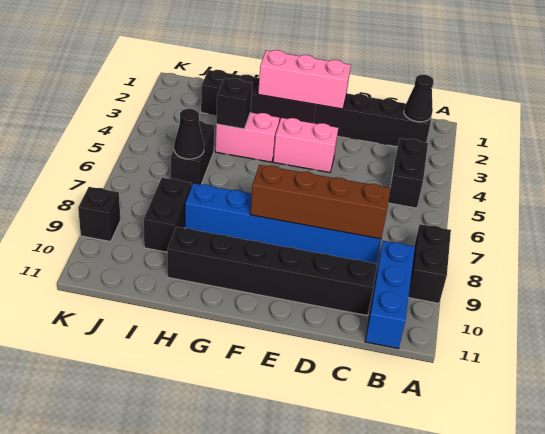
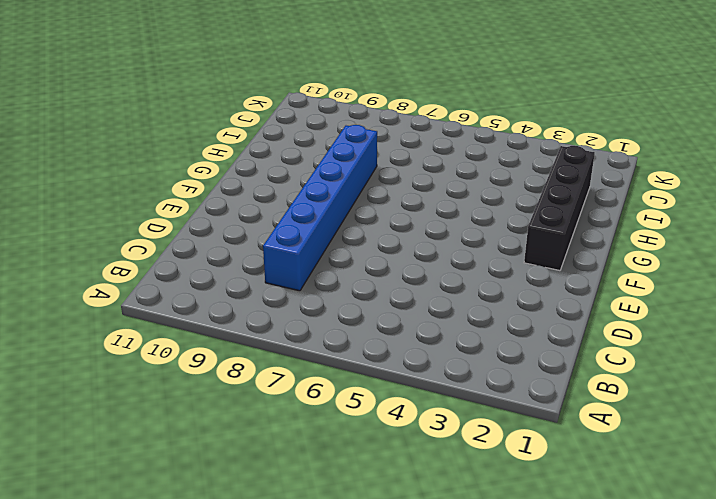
none -> black 1x2 brick [409,224,451,303]
none -> black 1x4 brick [313,94,431,147]
none -> black 1x2 brick [388,138,428,208]

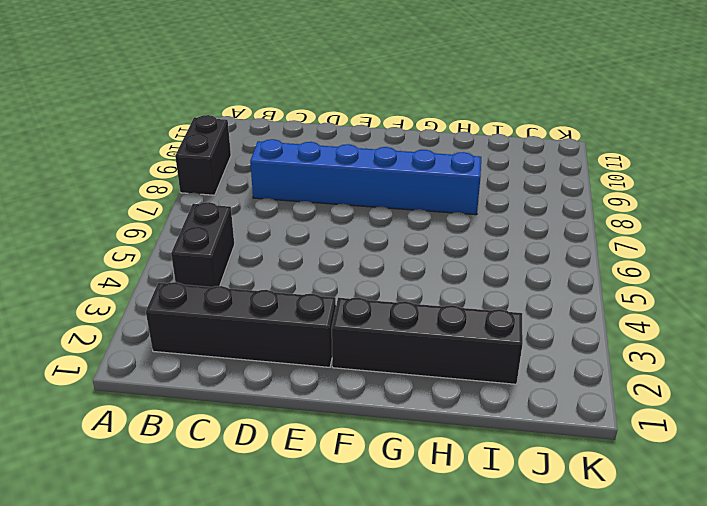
none -> blue 1x3 brick [365,241,415,349]
none -> black 1x6 brick [167,227,377,316]
none -> pink 1x2 brick [273,118,338,172]

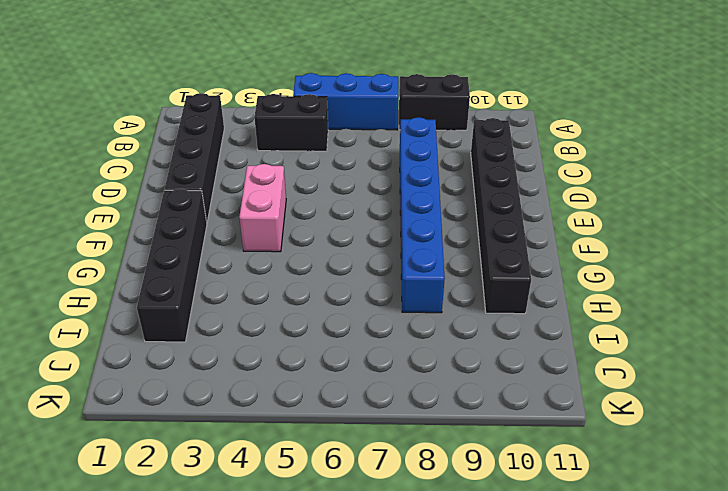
blue 1x3 brick [293,73,398,130] -> blue 1x3 brick moved to [365,241,415,349]
none -> pink 1x2 brick [215,112,280,162]
none -> black 1x2 brick [171,121,214,185]
none -> black 1x2 brick [143,178,192,252]

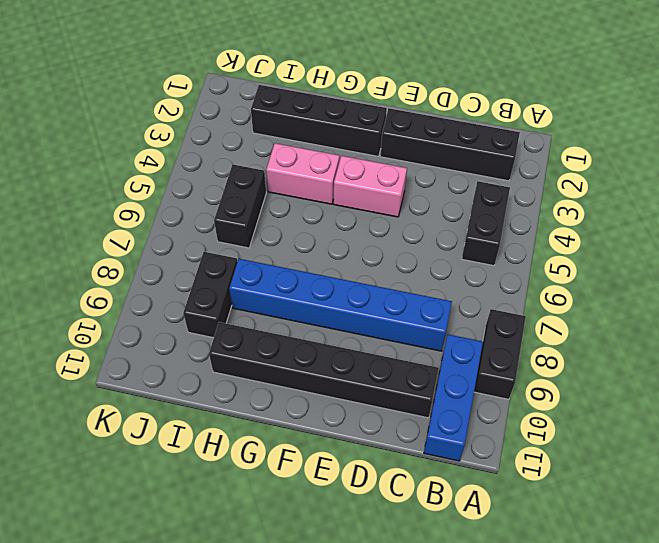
none -> black 1x1 brick [78,187,120,242]
none -> black 1x1 cone [404,75,434,122]
none -> brown 1x4 brick [250,165,391,239]

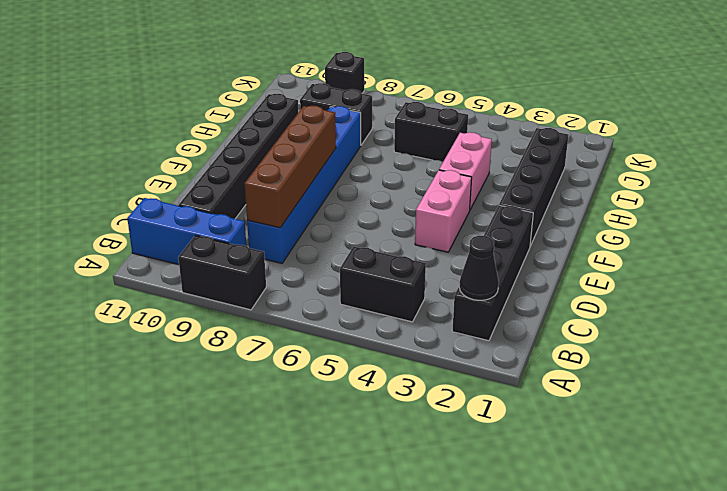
none -> pink 1x3 brick [258,50,351,109]
none -> black 1x1 brick [216,78,252,129]
none -> black 1x1 cone [174,109,204,159]

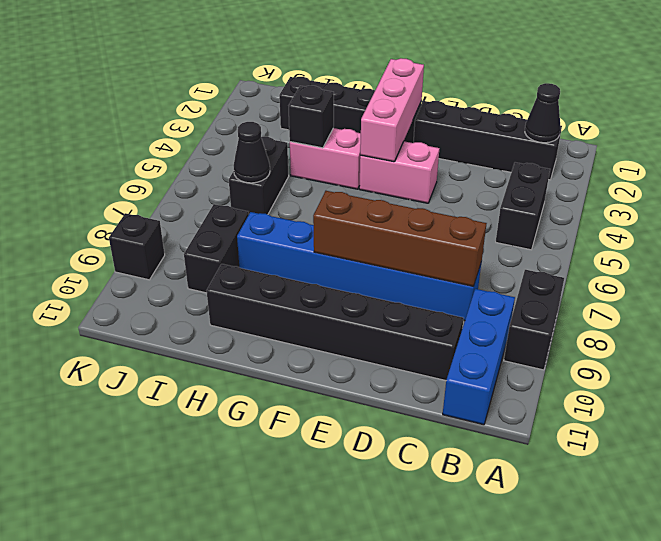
pink 1x3 brick [360,58,424,162] -> pink 1x3 brick turned to [258,50,351,109]

